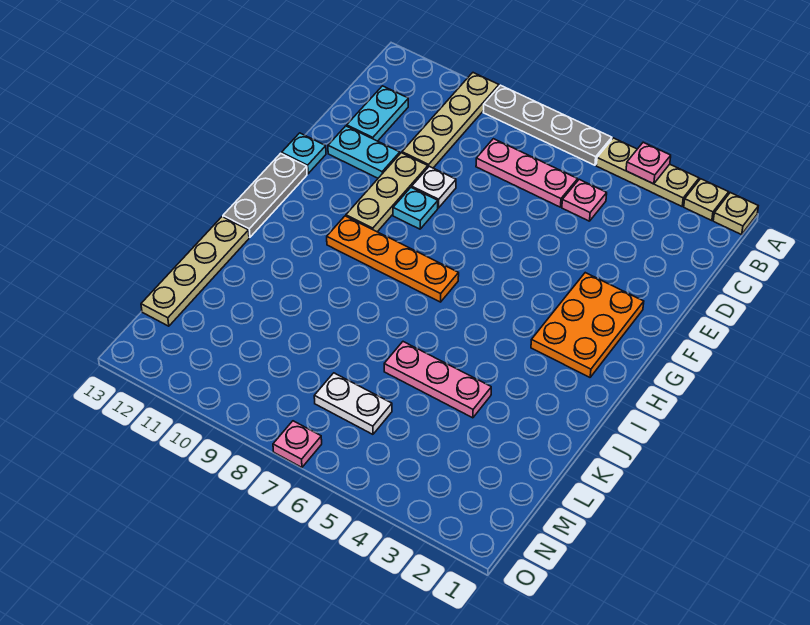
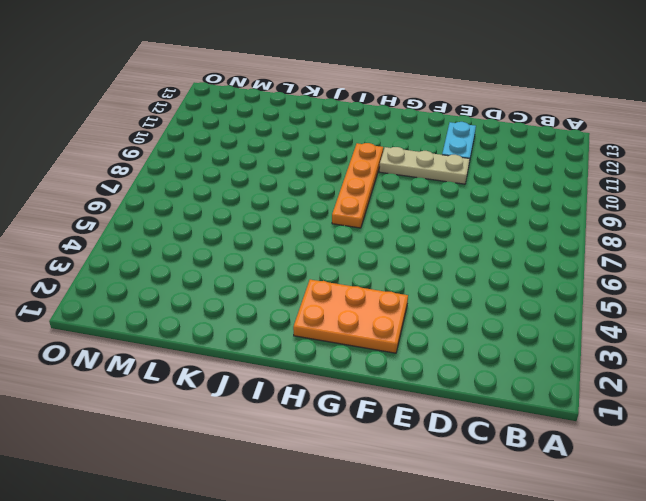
none -> tan 1x1 plate [713,193,758,235]
none -> tan 1x1 plate [684,179,729,221]
none -> tan 1x3 plate [596,138,699,206]

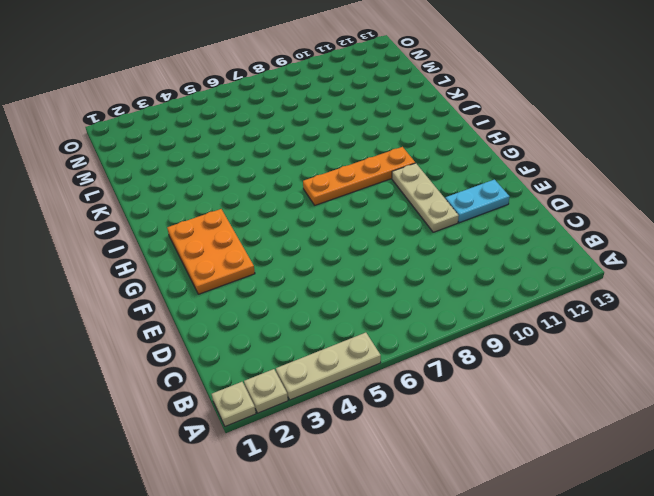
none -> grey 1x4 plate [483,85,612,165]
none -> tan 1x4 plate [402,73,499,168]
none -> pink 1x1 plate [562,179,607,221]

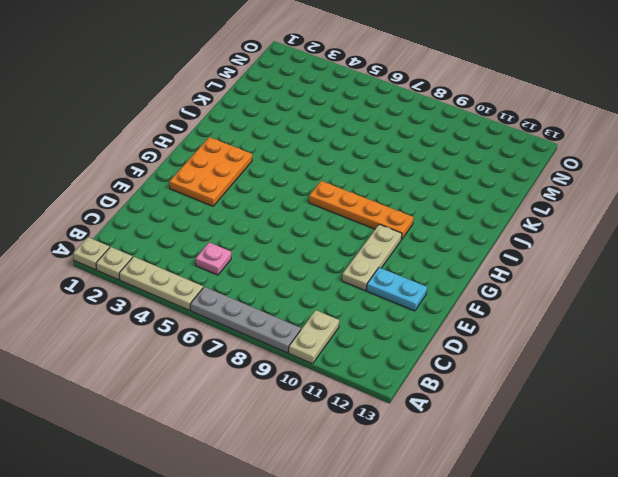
tan 1x2 plate [289,310,339,364] -> tan 1x4 plate [402,73,499,168]
none -> pink 1x3 plate [476,139,578,207]
none -> cyan 1x2 plate [347,86,408,141]
none -> white 1x1 plate [412,166,456,208]

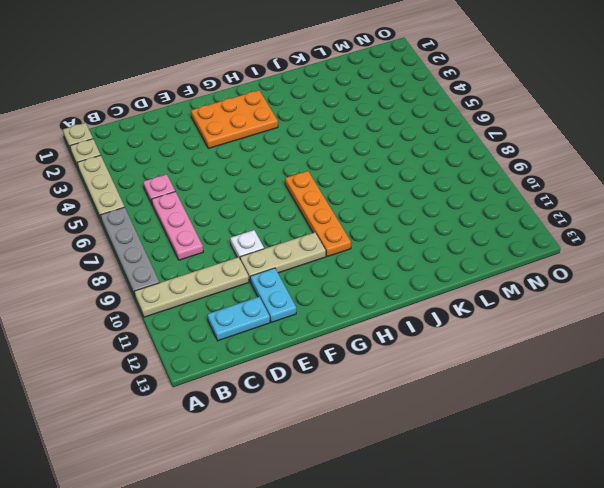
none -> cyan 1x1 plate [393,187,438,229]
none -> cyan 1x1 plate [282,133,326,174]
none -> grey 1x3 plate [223,153,307,237]

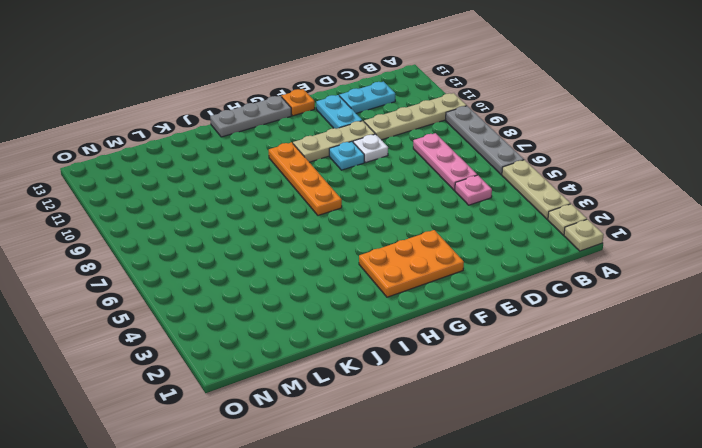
orange 1x1 plate [281,89,315,116] -> cyan 1x1 plate [282,133,326,174]
none -> tan 1x4 plate [141,217,249,326]
none -> pink 1x3 plate [384,342,491,418]
none -> white 1x2 plate [314,373,392,434]

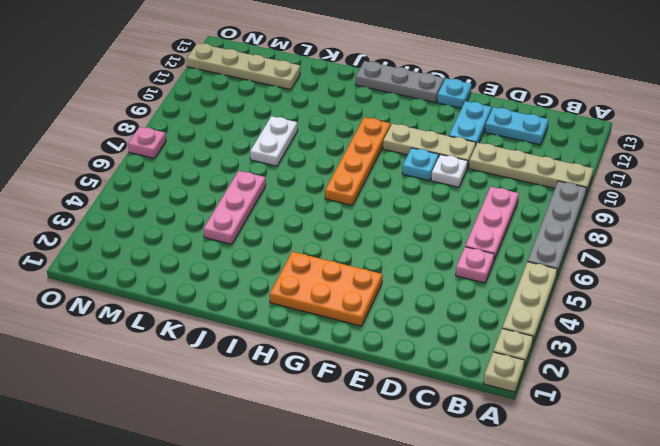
white 1x2 plate [250,116,298,166] -> white 1x2 plate moved to [314,373,392,434]
tan 1x4 plate [187,43,300,90] -> tan 1x4 plate moved to [141,217,249,326]
none -> pink 1x1 plate [626,142,671,184]

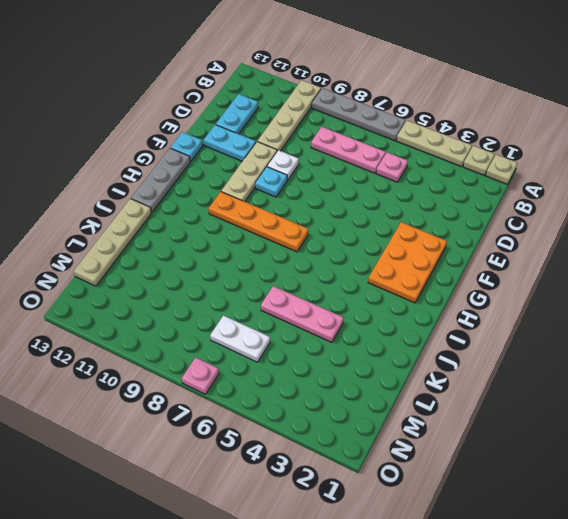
none -> pink 1x1 plate [626,142,671,184]

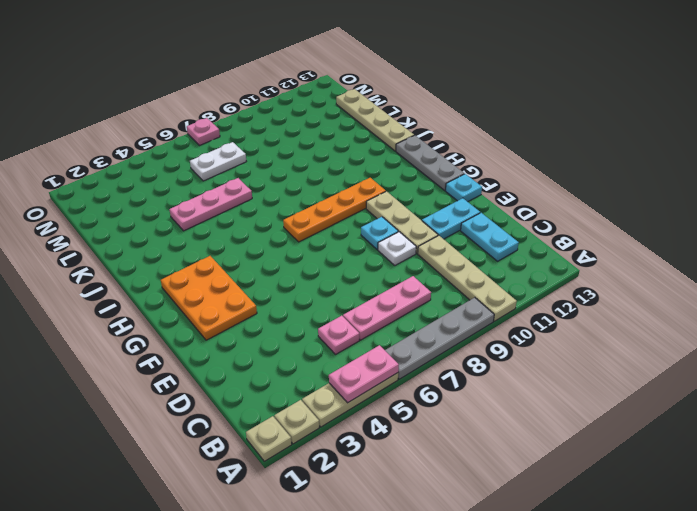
pink 1x2 plate [329,345,399,403] -> pink 1x1 plate [626,142,671,184]

